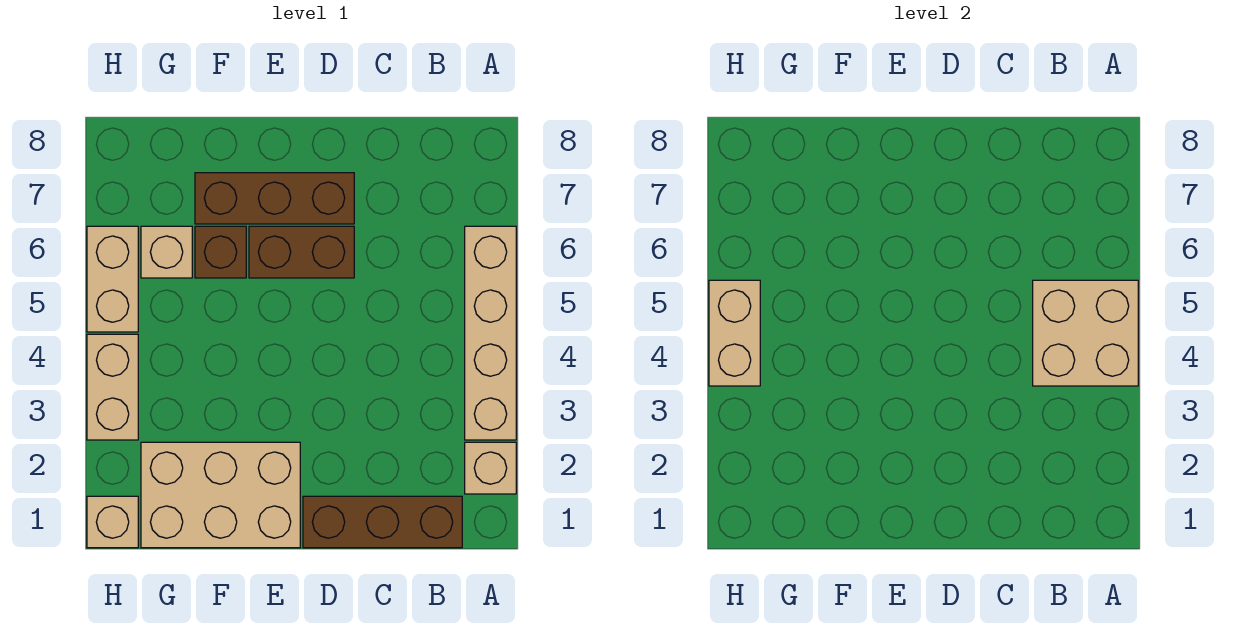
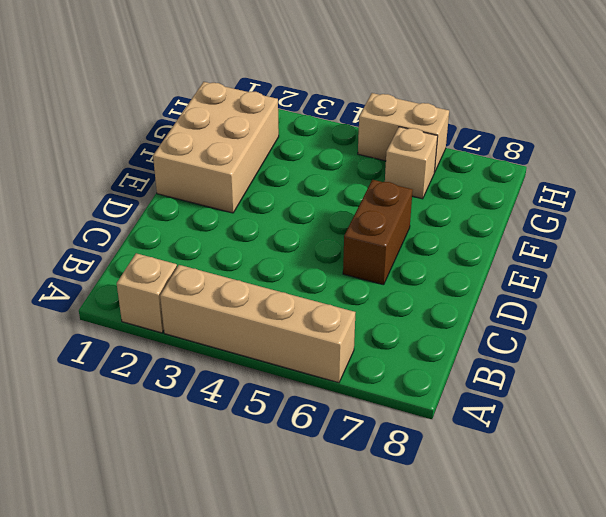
none -> brown 1x3 brick [303,496,462,548]
none -> brown 1x3 brick [195,173,354,224]
none -> brown 1x1 brick [195,226,246,278]

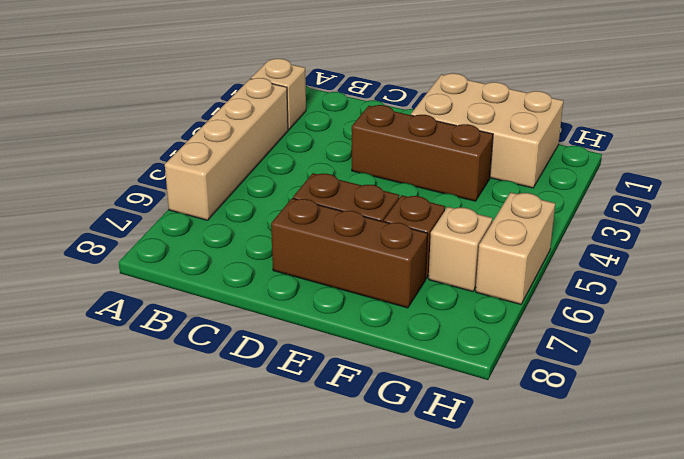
brown 1x3 brick [352,105,493,201] -> brown 1x3 brick moved to [303,496,462,548]
none -> tan 1x1 brick [87,496,138,548]
none -> tan 1x2 brick [87,334,138,440]
none -> tan 2x2 brick [1033,280,1138,386]

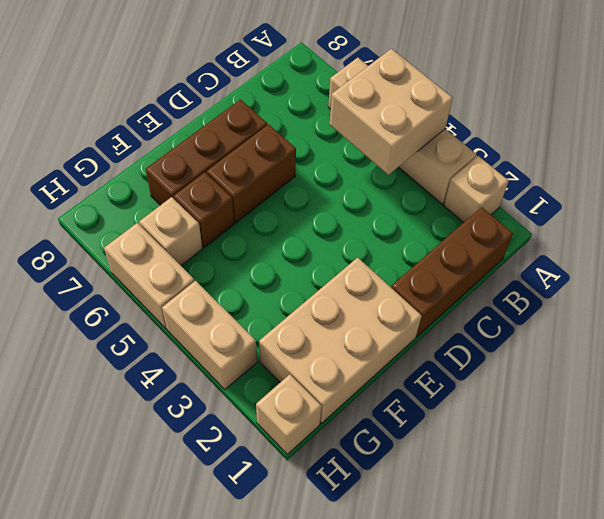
none -> tan 1x2 brick [709,280,760,386]

